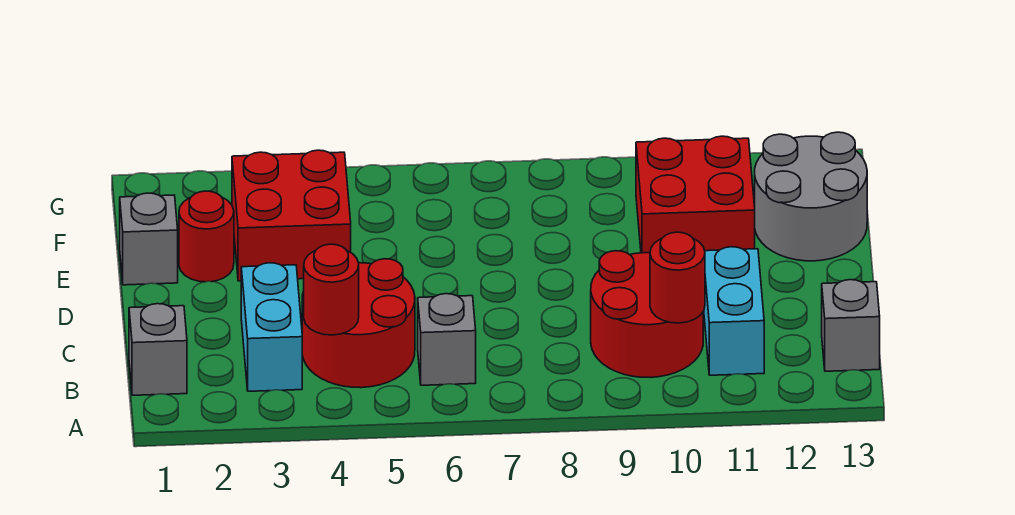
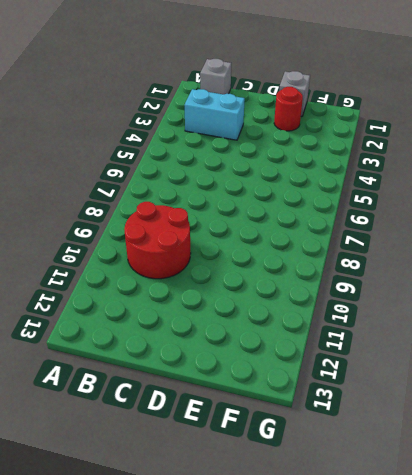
none -> red 2x2 round brick [302,259,415,388]
none -> grey 1x1 brick [418,294,476,385]
none -> cyan 1x2 brick [704,247,764,375]

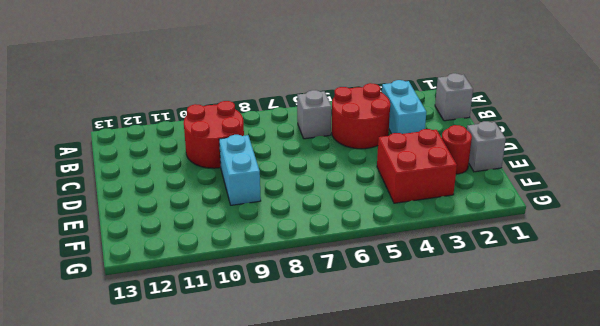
cyan 1x2 brick [219,135,261,205] -> cyan 1x2 brick moved to [704,247,764,375]
none -> grey 1x1 brick [822,280,880,371]
none -> red 2x2 brick [636,136,755,253]
none -> grey 2x2 round brick [755,132,867,261]

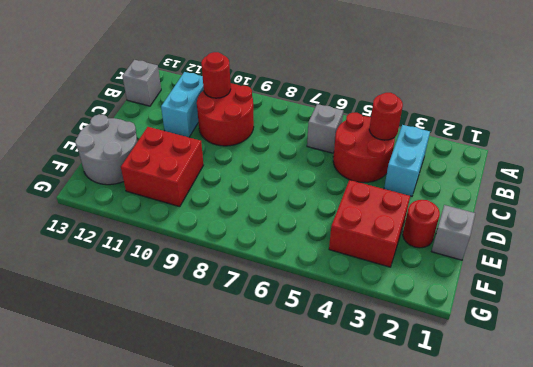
none -> grey 1x1 brick [129,304,187,395]

